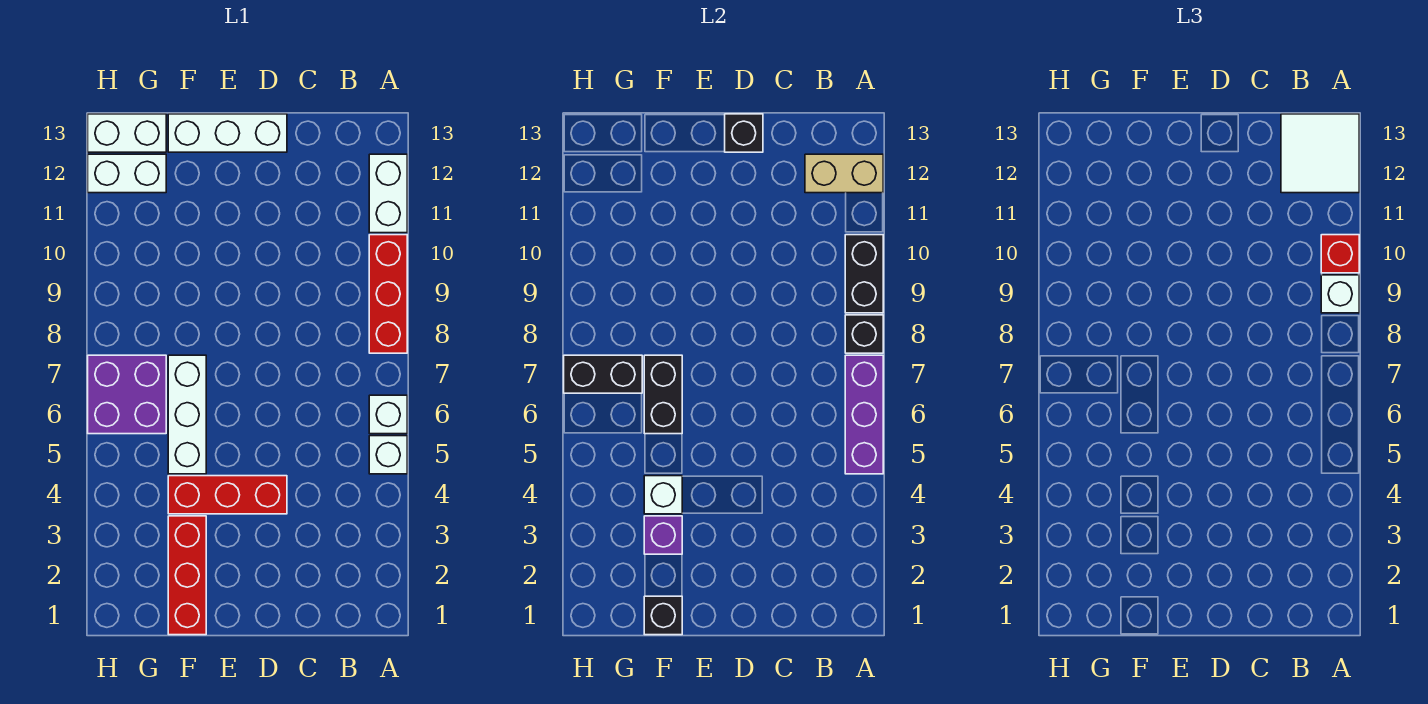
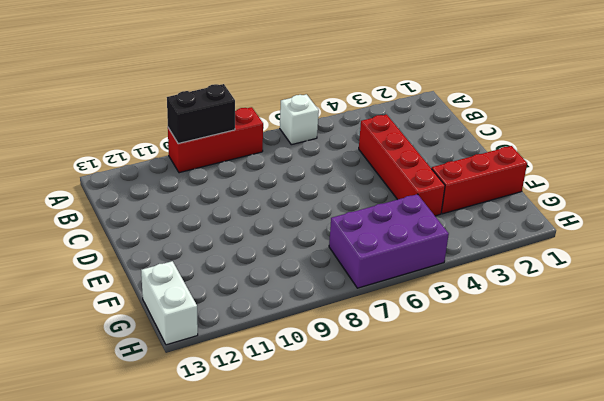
red 1x4 brick [359,114,445,216] -> red 1x3 brick [168,476,287,514]
purple 2x3 brick [329,194,449,288] -> purple 2x2 brick [88,355,166,434]
none -> white 1x1 brick [369,436,407,474]
none -> white 1x2 brick [369,154,407,233]
none -> white 1x3 brick [168,114,287,152]

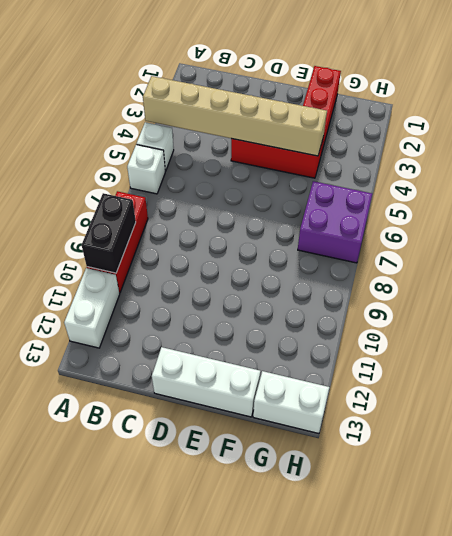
tan 1x6 brick [143,76,327,156] -> white 1x1 brick [644,476,682,514]
none -> white 1x3 brick [168,355,206,474]
none -> white 1x2 brick [88,154,166,193]
none -> purple 1x3 brick [845,355,883,474]

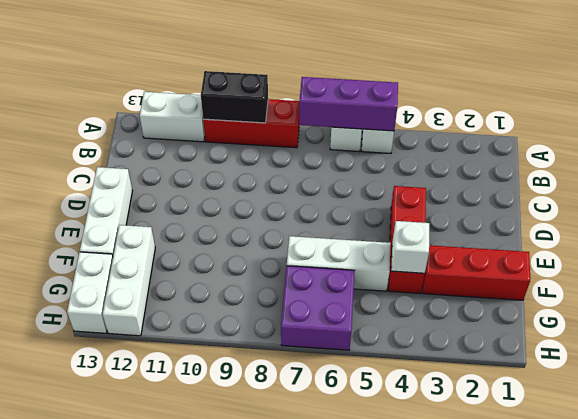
white 1x3 brick [103,225,155,336] -> white 1x2 brick [88,154,166,193]
none -> black 1x1 brick [845,315,883,353]
none -> tan 1x2 brick [805,154,883,193]
none -> black 1x1 brick [725,114,763,152]

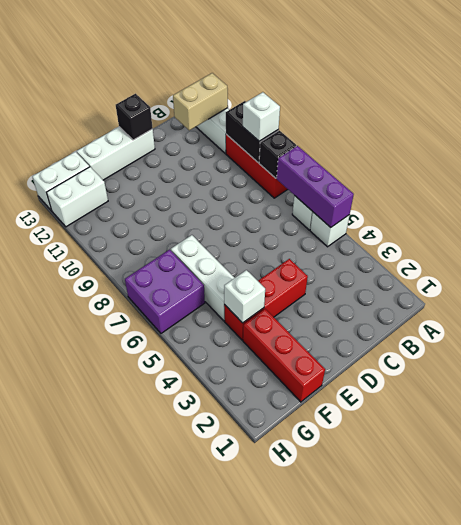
none -> black 1x1 brick [644,596,682,635]
none -> purple 1x1 brick [644,516,682,554]
none -> black 1x2 brick [644,355,682,434]

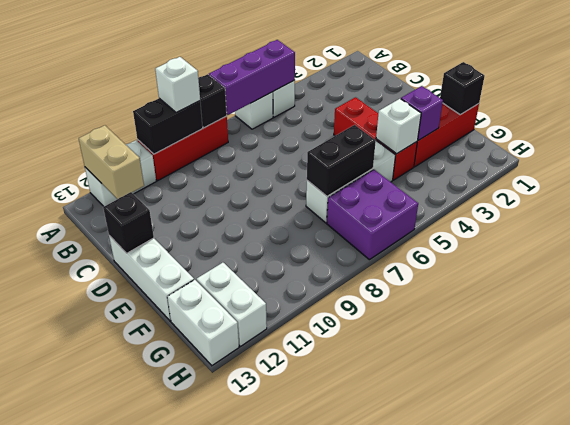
none -> black 1x2 brick [564,355,642,393]
none -> red 1x1 brick [1321,235,1359,273]
none -> white 2x2 tile [1281,114,1359,193]

